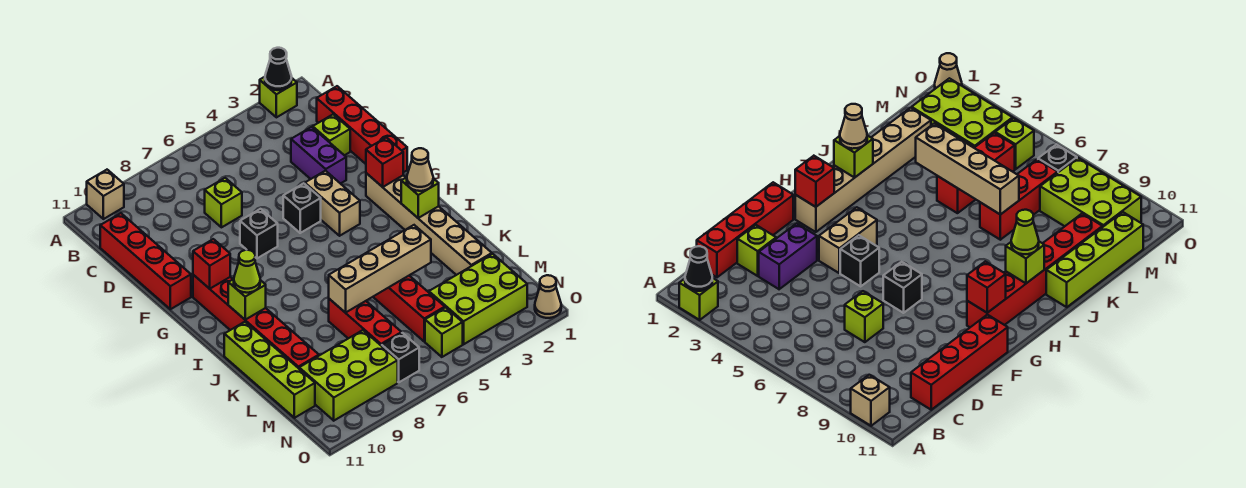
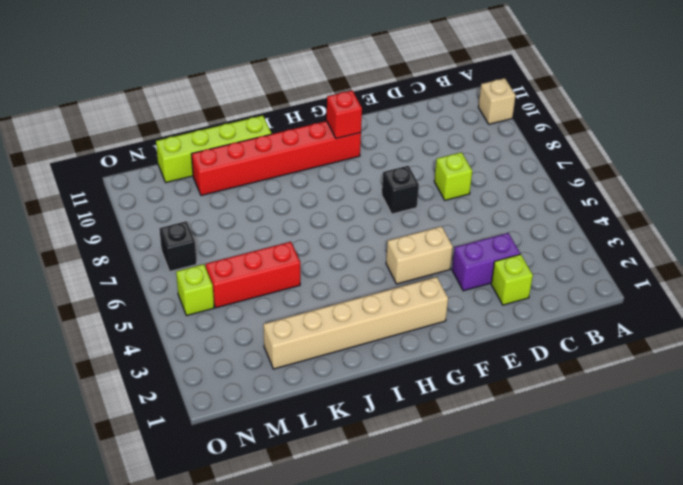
none -> lime 1x1 brick [260,77,297,117]
none -> red 1x4 brick [317,86,407,173]
none -> red 1x4 brick [100,213,191,309]

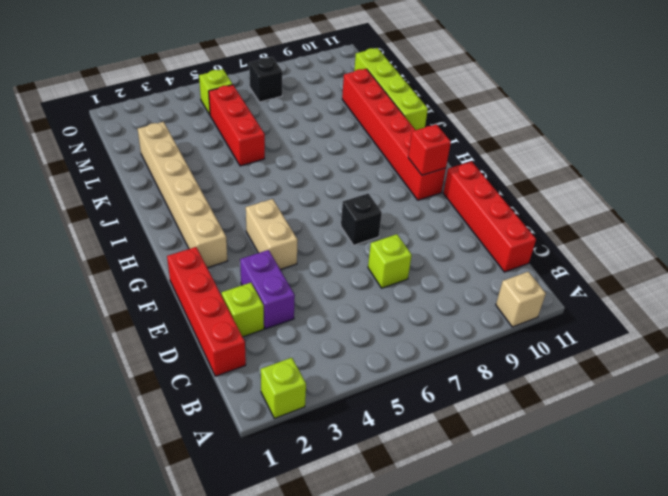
none -> black 1x1 brick [283,183,321,233]
none -> red 1x3 brick [329,299,402,346]
none -> lime 2x3 brick [429,254,527,344]

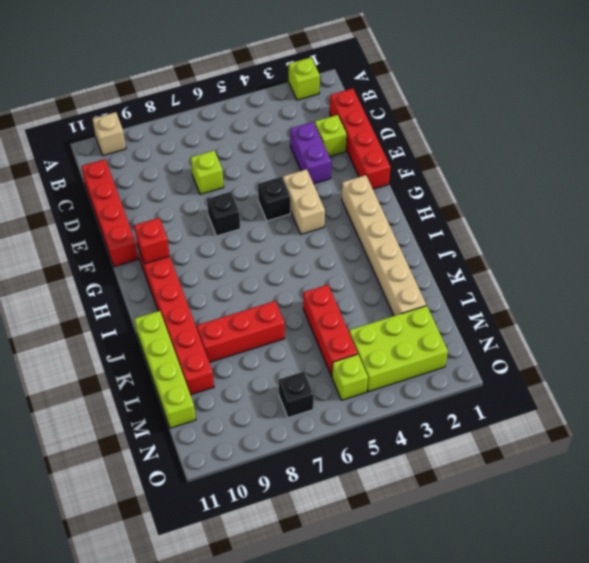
red 1x3 brick [197,301,285,362] -> red 1x3 brick turned to [329,299,402,346]
none -> lime 2x3 brick [299,330,398,421]
none -> tan 1x1 cone [535,275,561,318]
none -> black 1x1 cone [265,48,292,90]

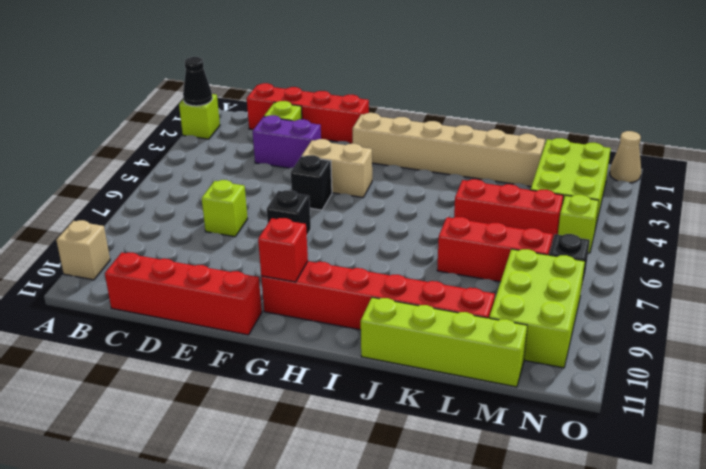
none -> red 1x1 brick [366,137,403,187]
none -> lime 1x1 brick [401,177,439,218]
none -> lime 1x1 brick [228,279,266,320]

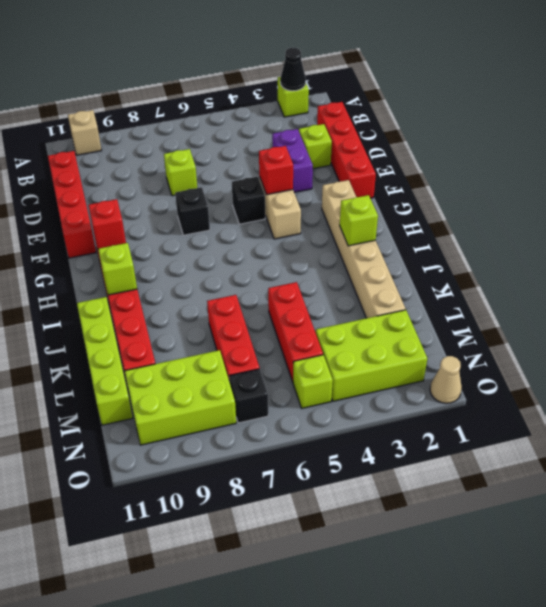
red 1x1 brick [259,146,293,195] -> red 1x1 brick moved to [366,137,403,187]
none -> tan 1x4 brick [329,225,431,313]
none -> tan 1x1 cone [407,148,433,191]
none -> lime 1x1 cone [234,250,260,293]

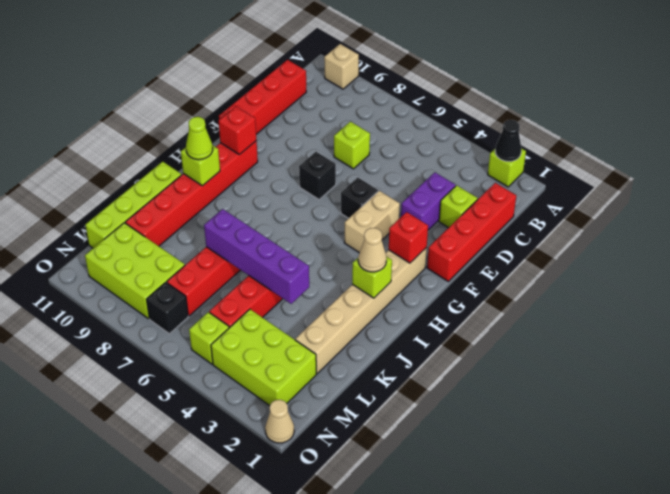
purple 1x4 brick [204,209,309,304] -> tan 1x4 brick [329,225,431,313]

